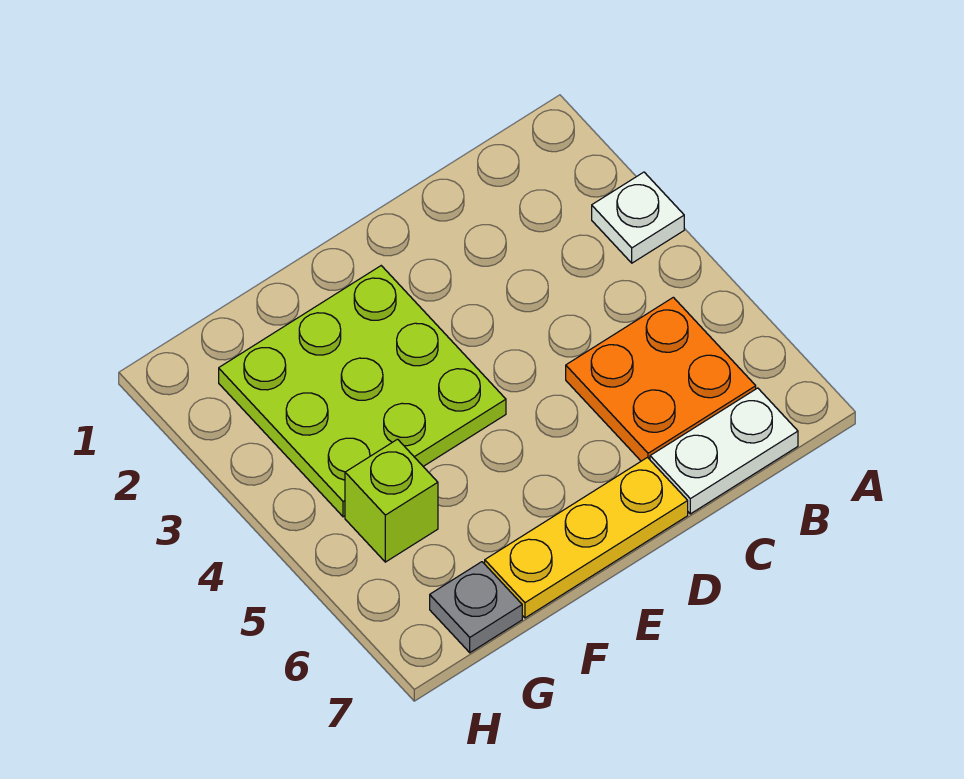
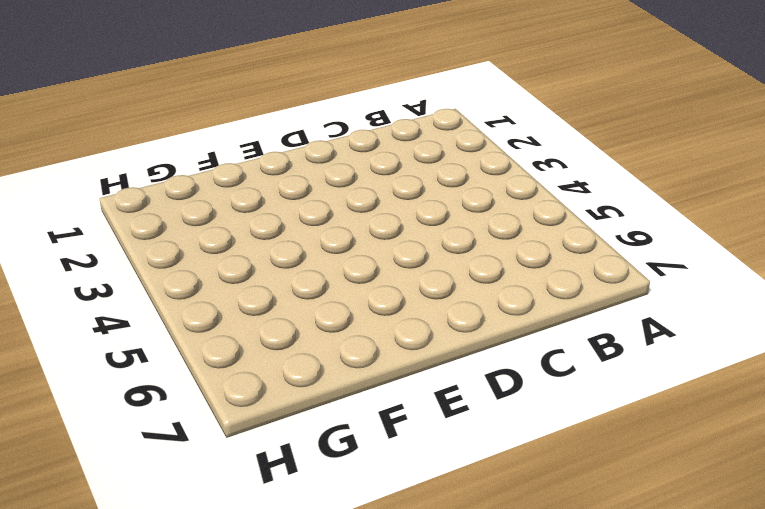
none -> white 1x1 plate [592,172,684,263]
none -> orange 2x2 plate [566,297,756,461]

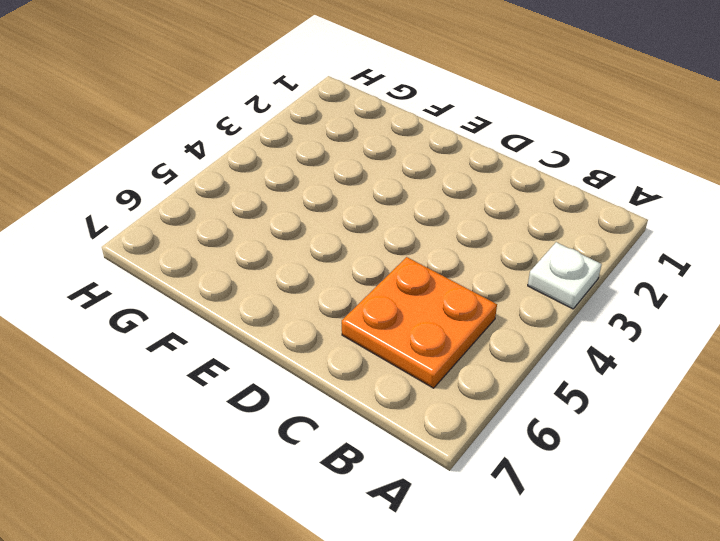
none -> white 1x2 plate [650,388,798,514]
none -> yellow 1x3 plate [485,458,688,618]

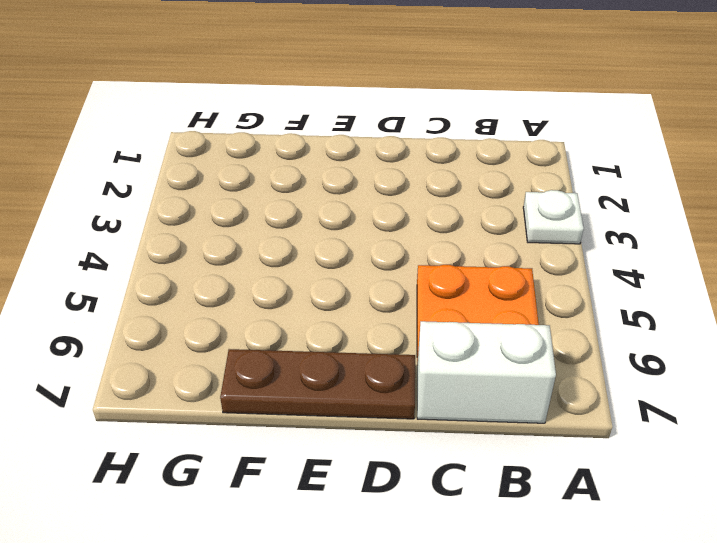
white 1x2 brick [417,321,556,423] -> white 1x2 plate [650,388,798,514]
brown 1x3 plate [220,349,415,419] -> yellow 1x3 plate [485,458,688,618]
none -> lime 3x3 plate [219,266,506,517]
none -> lime 1x1 brick [345,439,438,562]

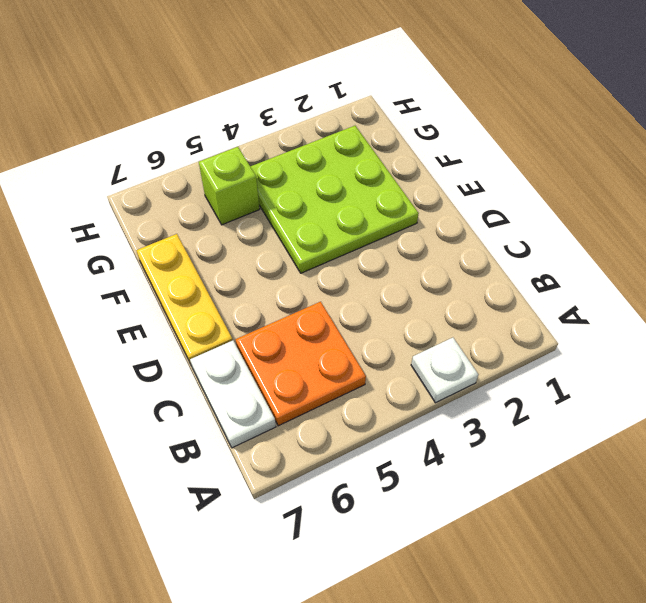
none -> grey 1x1 plate [430,562,522,653]

